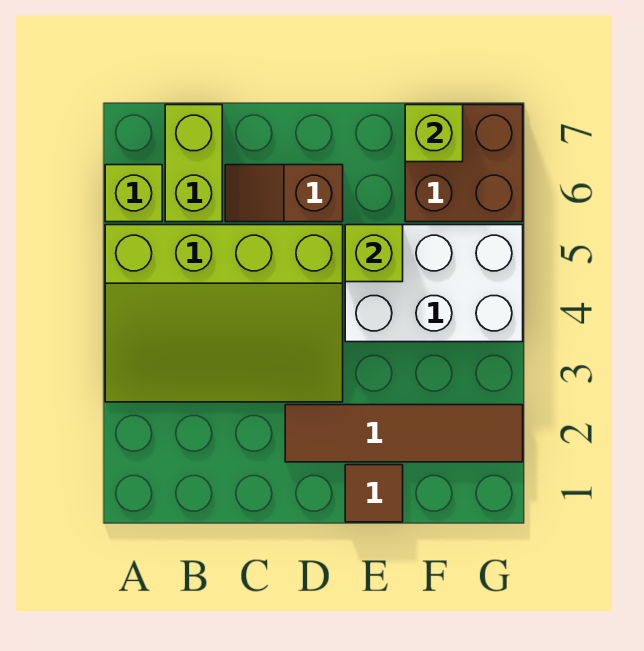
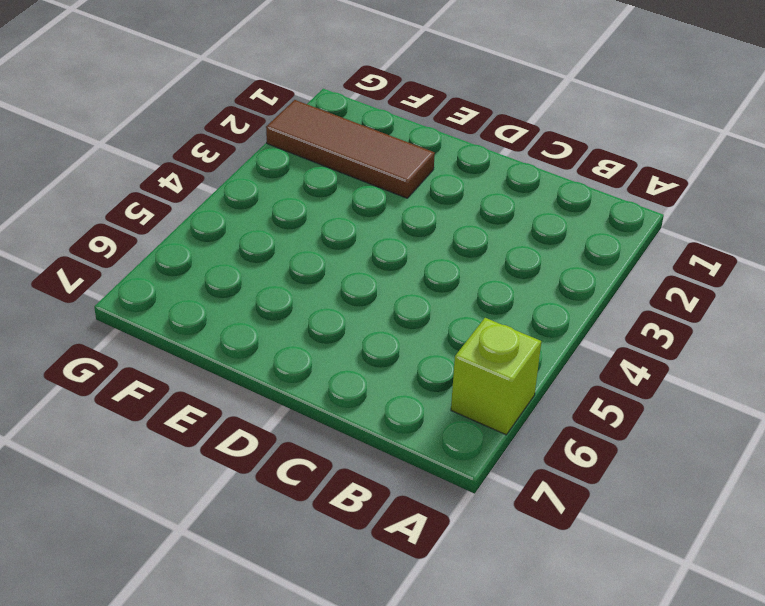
brown 1x3 tile [266,100,435,198] -> brown 1x4 tile [285,405,523,462]
none -> lime 3x4 slope [105,225,343,402]
none -> lime 1x2 brick [165,105,222,222]

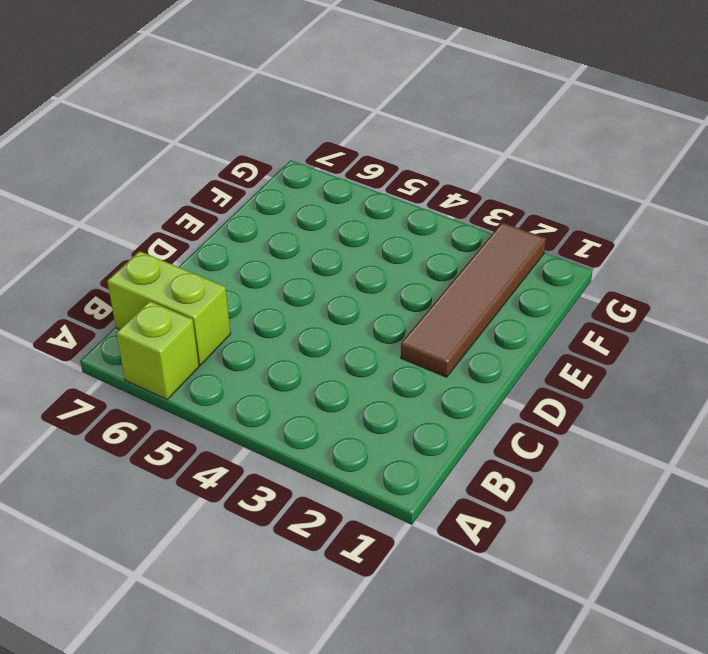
none -> lime 3x4 slope [105,225,343,402]
none -> brown 1x2 slope [225,165,343,222]

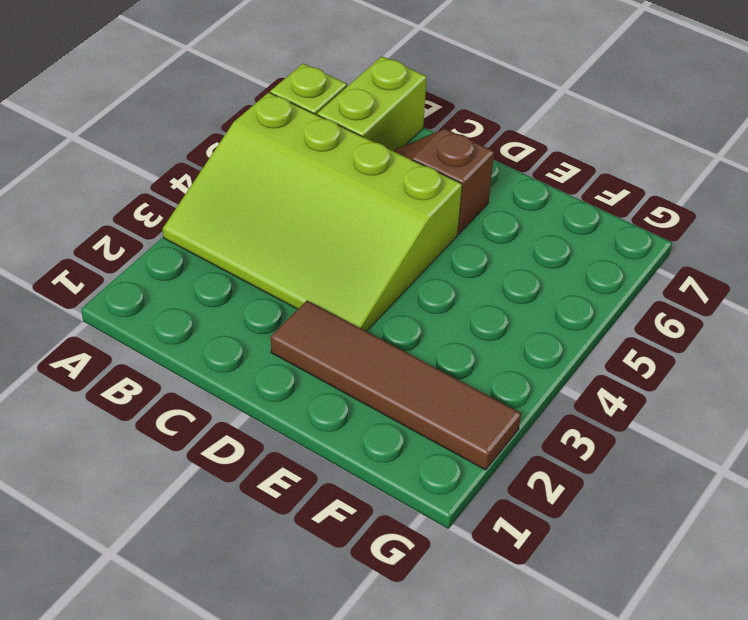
none -> brown 1x1 tile [345,465,403,522]
none -> white 2x3 brick [345,225,523,342]

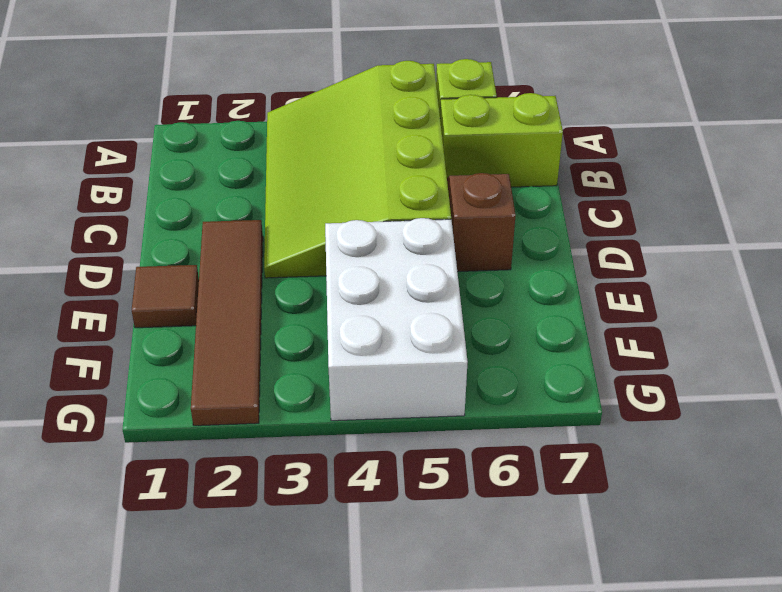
none -> brown 2x2 brick [405,105,523,222]
none -> lime 1x1 brick [345,225,403,282]

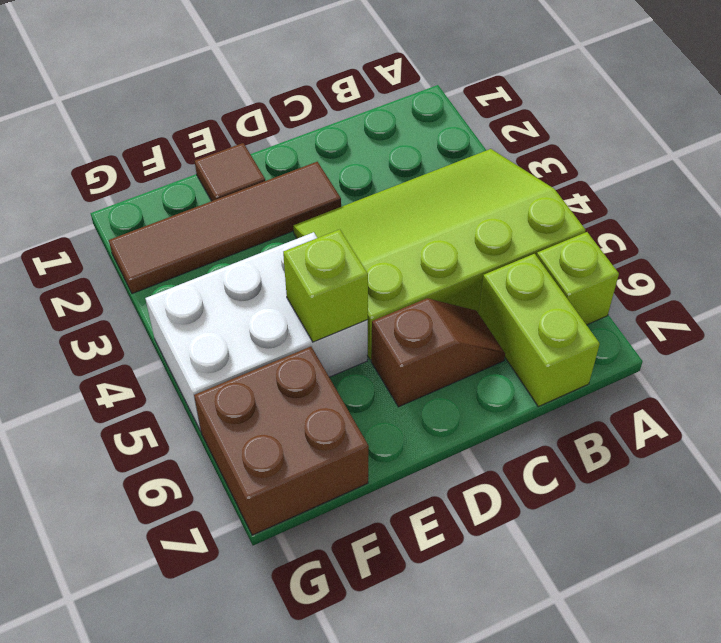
none -> lime 1x1 brick [405,105,463,162]

